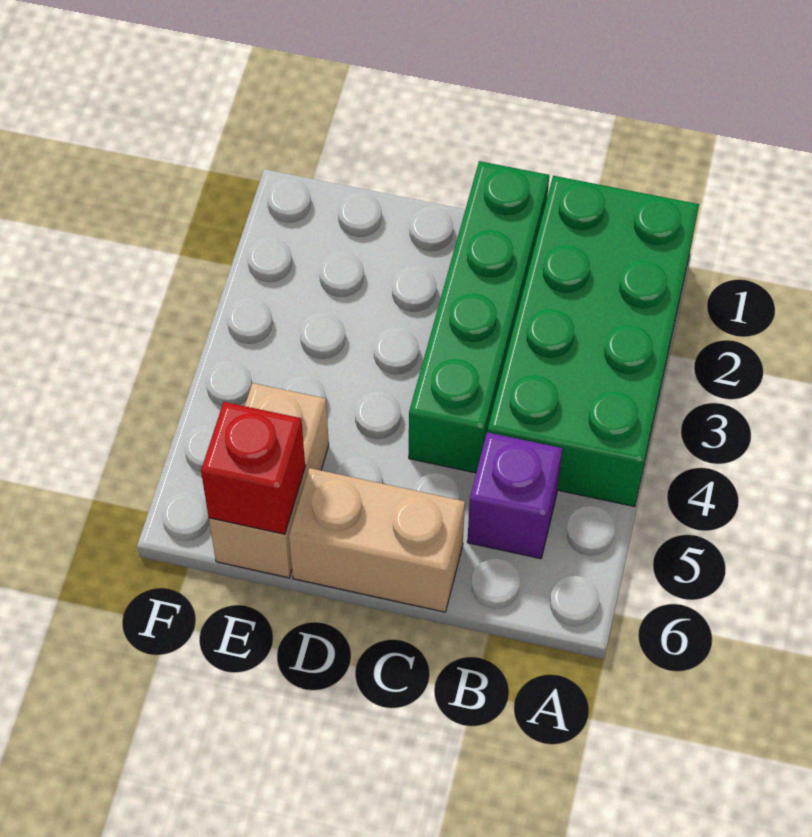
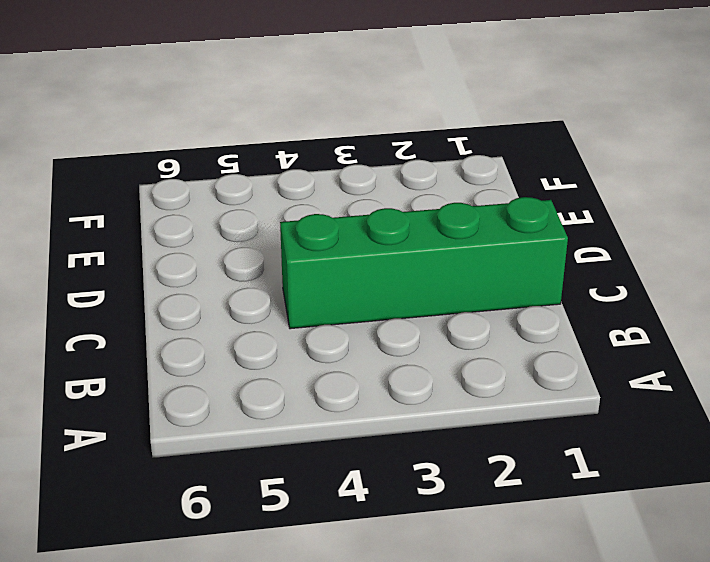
none -> green 2x4 brick [488,176,699,507]
none -> purple 1x1 brick [467,432,562,559]

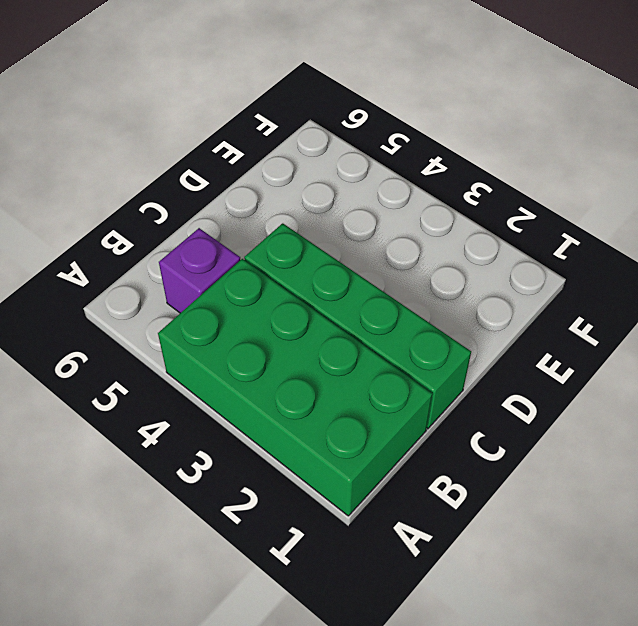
none -> tan 1x2 brick [289,468,465,612]
none -> tan 1x2 brick [209,383,329,578]

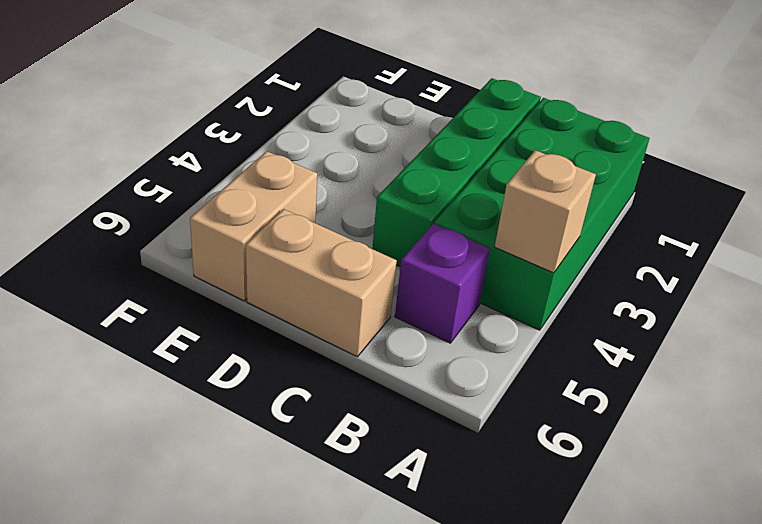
tan 1x1 brick [495,150,596,273] -> none
none -> red 1x1 brick [201,402,305,534]

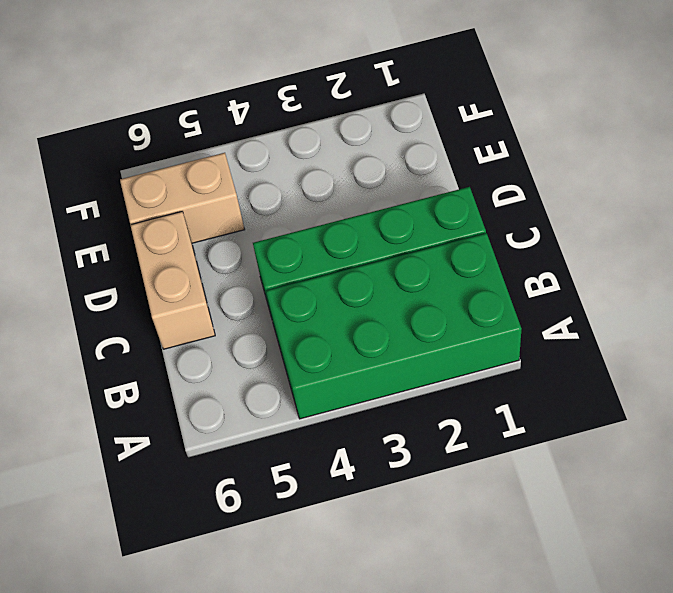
none -> purple 1x1 brick [467,432,562,559]
none -> red 1x1 brick [201,402,305,534]

